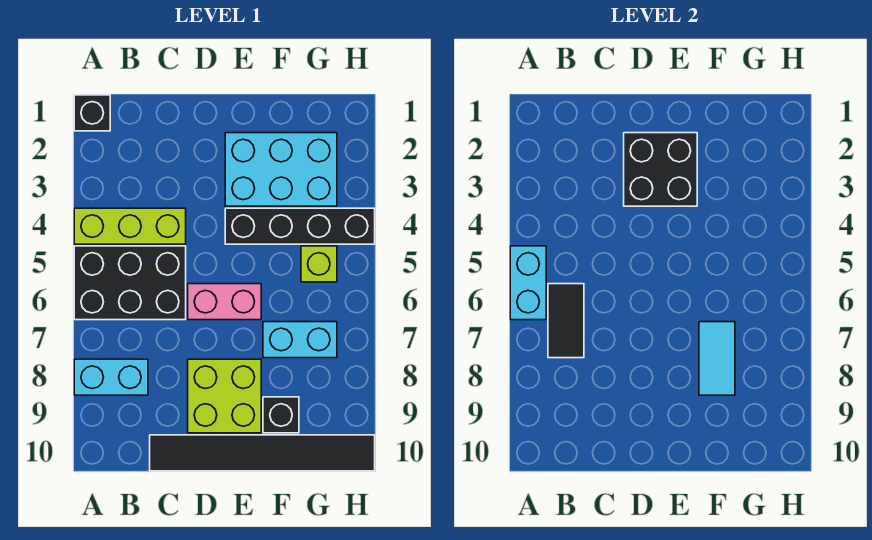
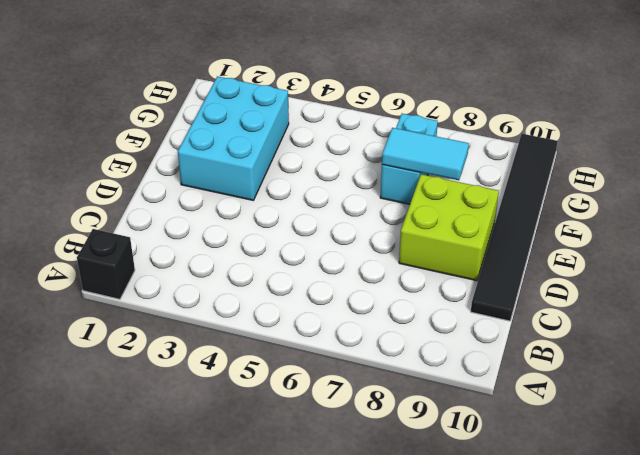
none -> lime 1x3 brick [74,208,186,244]
none -> black 2x3 brick [74,246,186,320]
none -> cyan 1x2 brick [74,359,148,395]

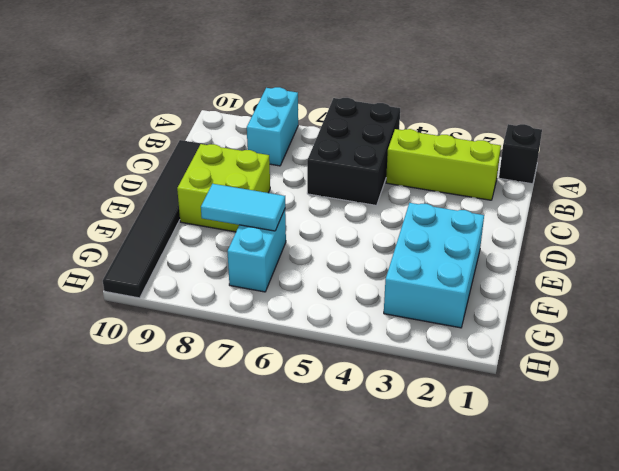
lime 1x3 brick [386,129,501,200] -> lime 1x3 brick turned to [74,208,186,244]
none -> pink 1x2 brick [188,284,261,320]
none -> black 1x4 brick [225,208,375,244]
none -> black 1x1 brick [263,397,299,433]

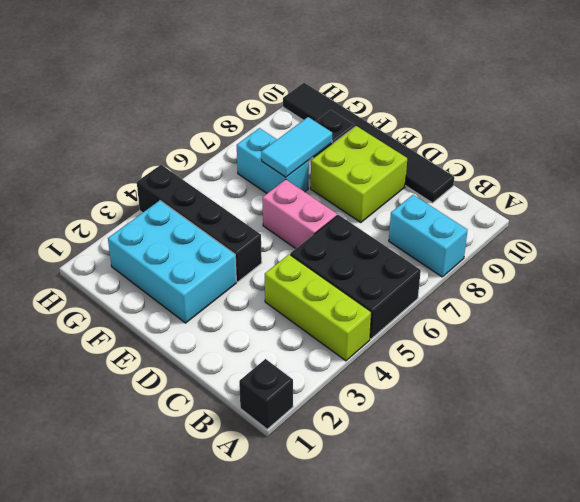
none -> lime 1x1 brick [301,246,337,282]
none -> cyan 1x2 brick [510,246,546,320]
none -> black 1x2 tile [548,284,584,358]

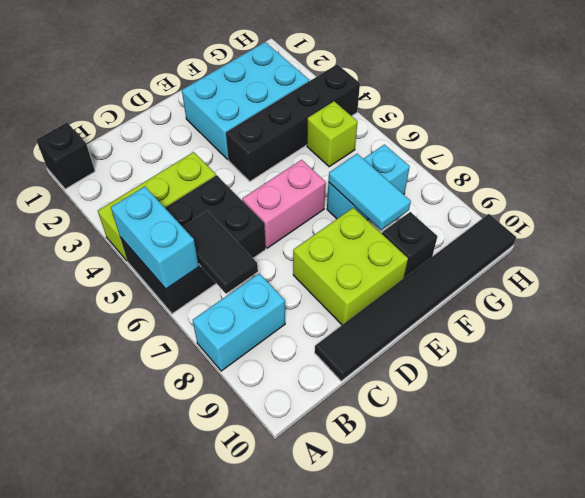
none -> black 2x2 brick [624,133,697,206]

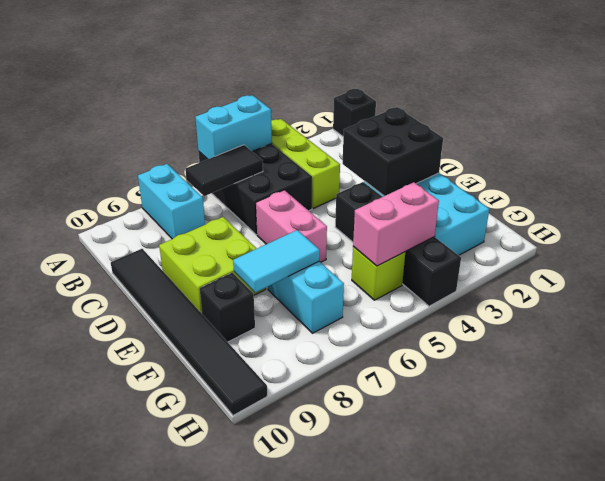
pink 1x2 brick [353,182,439,266] -> none

